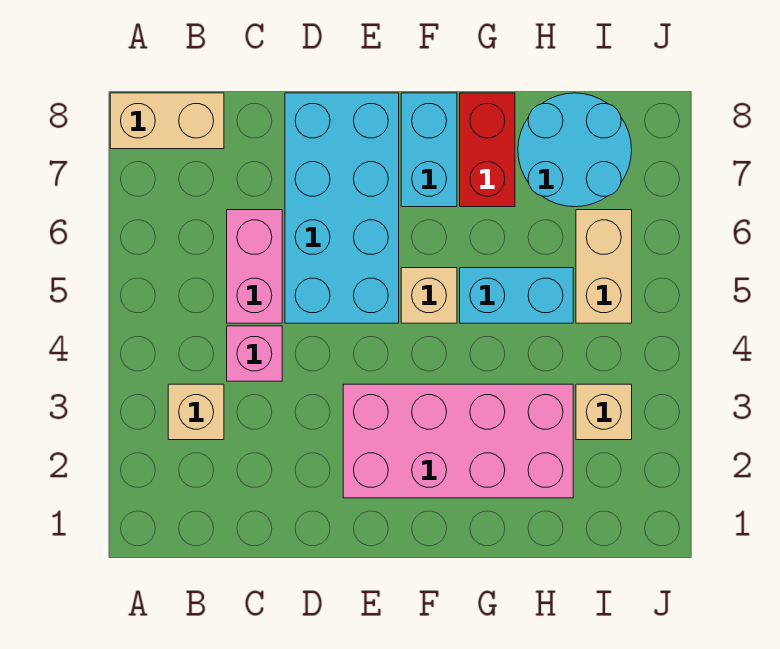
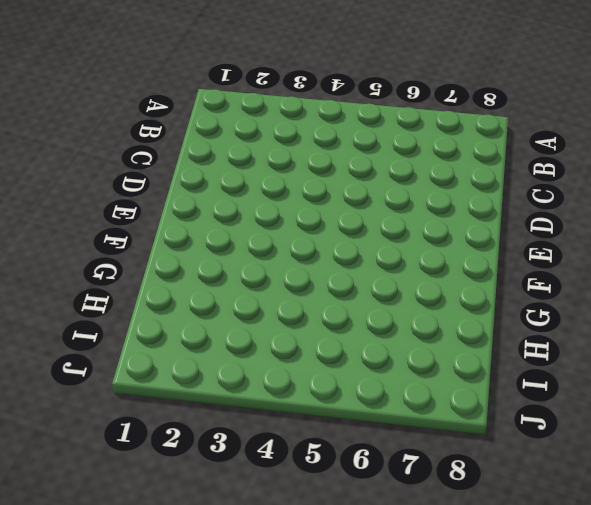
none -> tan 1x2 brick [110,93,224,149]
none -> tan 1x1 brick [168,384,224,440]
none -> pink 1x1 brick [227,326,282,381]

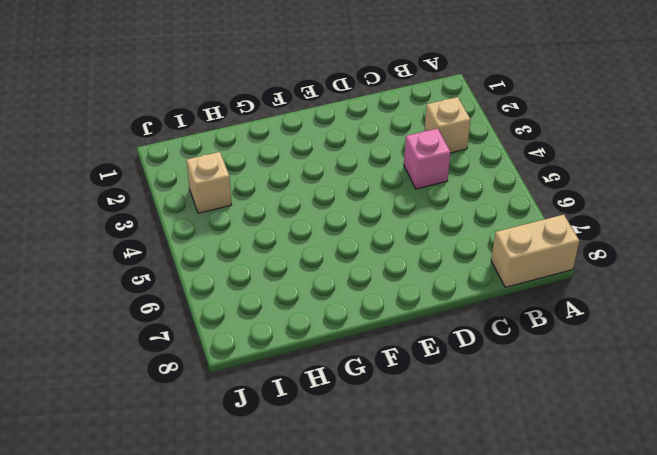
none -> pink 1x2 brick [227,210,282,323]
none -> cyan 2x4 brick [285,93,399,323]
none -> pink 2x4 brick [343,384,573,498]

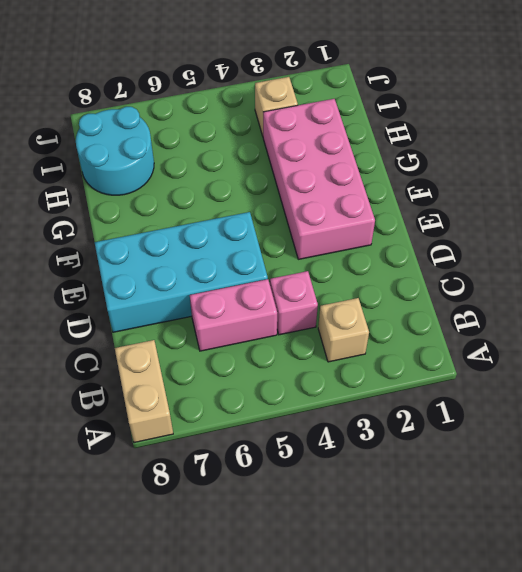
none -> tan 1x1 brick [401,268,457,323]
none -> cyan 1x2 brick [401,93,457,207]
none -> cyan 1x2 brick [460,268,573,323]

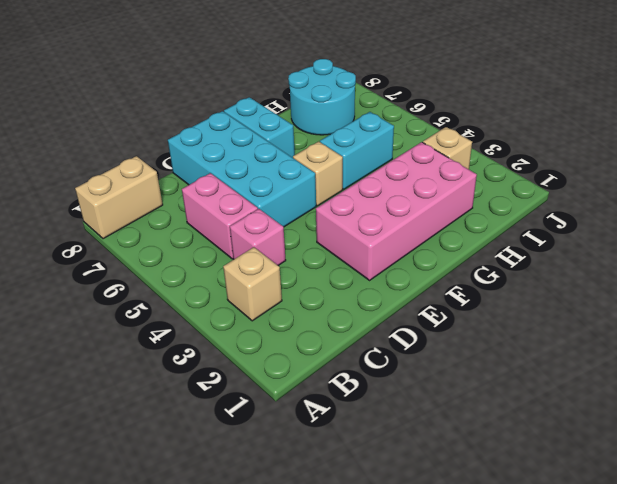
none -> red 1x2 brick [460,93,515,207]
none -> tan 1x2 brick [576,210,632,323]

